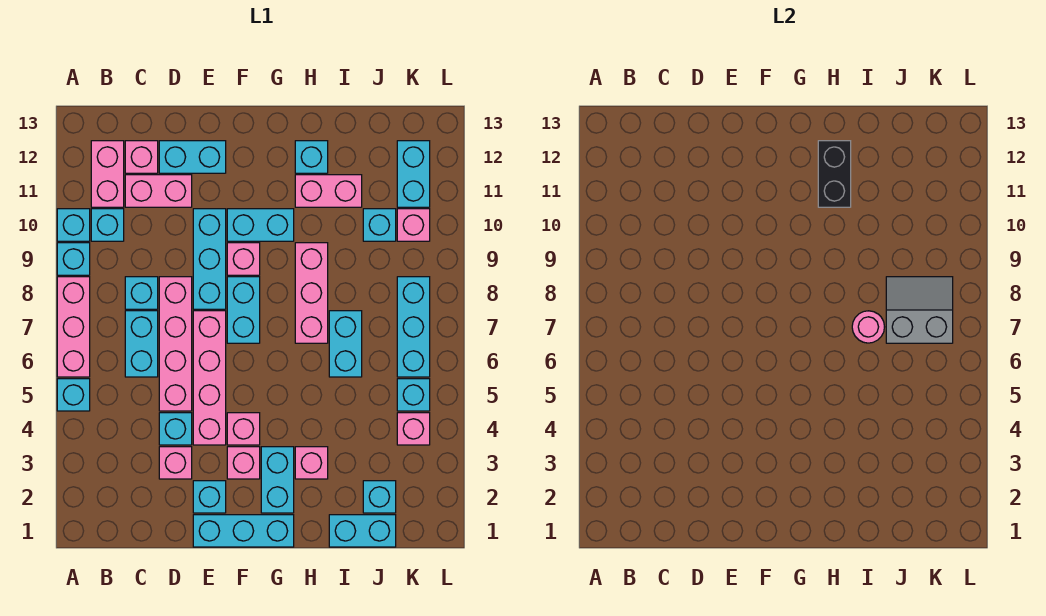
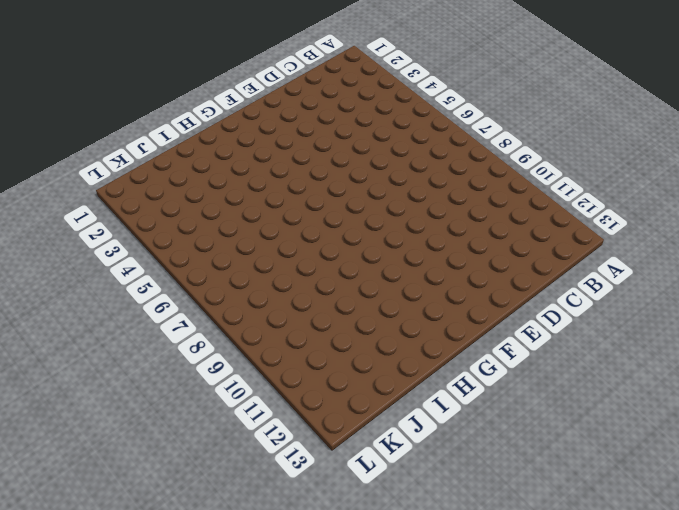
none -> cyan 1x1 brick [57,379,90,411]
none -> pink 1x3 brick [57,277,90,377]
none -> cyan 1x1 brick [57,243,90,275]
none -> cyan 1x1 brick [57,209,90,241]

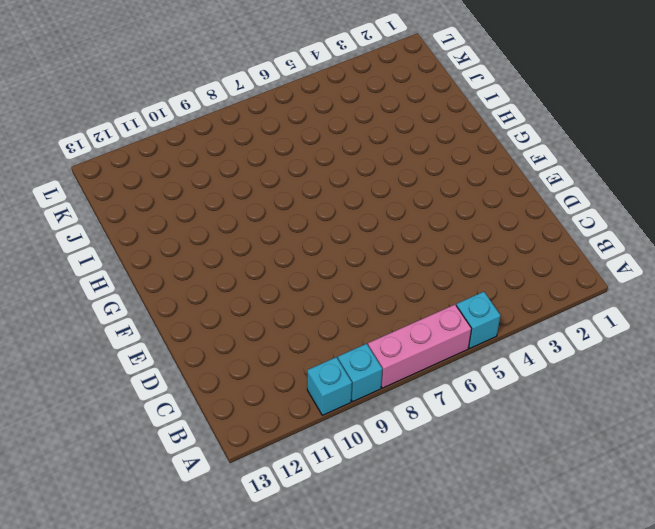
none -> cyan 1x1 brick [91,209,124,241]
none -> pink 1x2 brick [91,141,124,207]
none -> cyan 1x2 brick [125,311,158,377]
none -> cyan 1x1 brick [125,277,158,309]

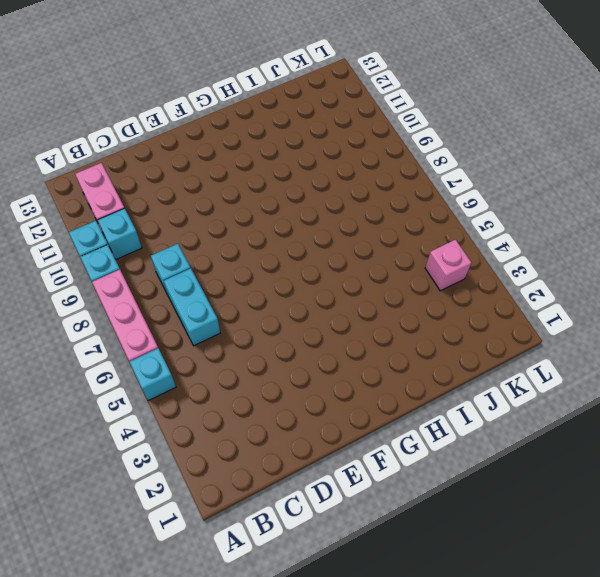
none -> pink 1x2 brick [125,175,192,207]
none -> pink 1x1 brick [125,141,158,173]
none -> pink 1x1 brick [159,447,192,479]
none -> cyan 1x1 brick [159,413,192,445]

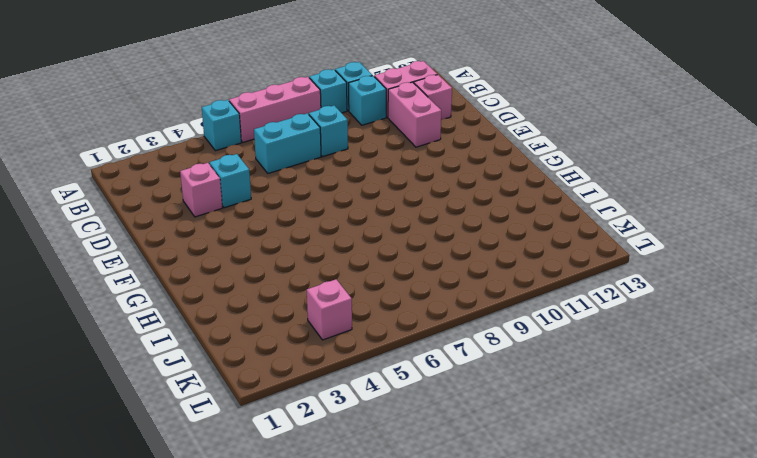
none -> pink 1x4 brick [159,277,192,411]
none -> cyan 1x2 brick [159,141,226,173]
none -> cyan 1x3 brick [193,515,294,547]
none -> cyan 1x1 brick [193,481,226,513]

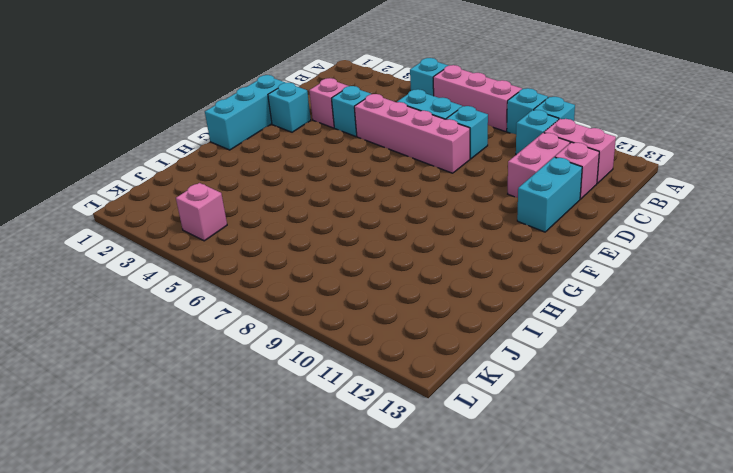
none -> pink 1x4 brick [193,311,226,445]
none -> cyan 1x3 brick [193,209,226,309]
none -> pink 1x1 brick [227,447,260,479]
none -> pink 1x1 brick [227,413,260,445]

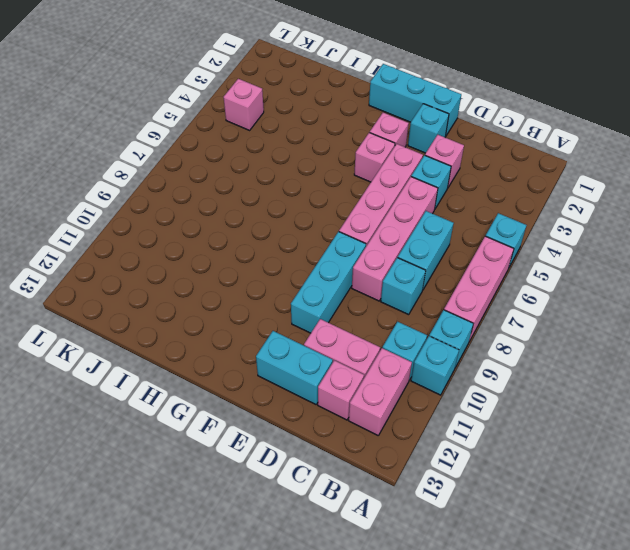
none -> cyan 1x2 brick [227,277,260,343]
none -> pink 1x1 brick [227,243,260,275]
none -> cyan 1x2 brick [227,209,294,241]
none -> cyan 1x2 brick [261,447,294,513]

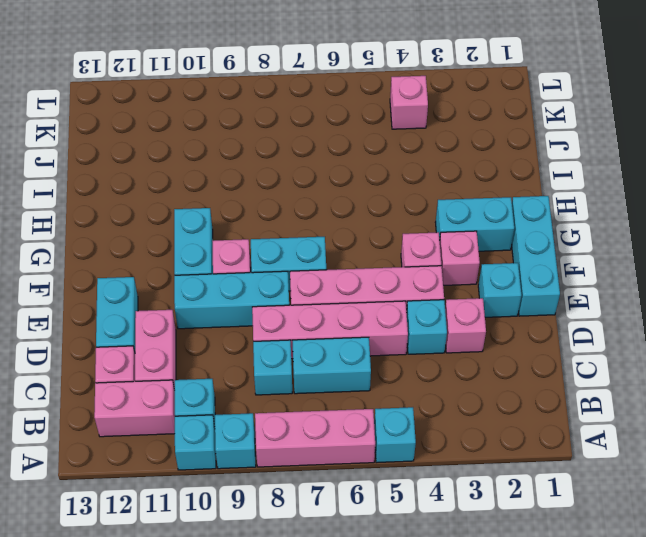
none -> pink 1x1 brick [295,447,328,479]
none -> pink 1x3 brick [295,243,328,343]
none -> pink 1x2 brick [295,175,362,207]
none -> cyan 1x1 brick [295,141,328,173]

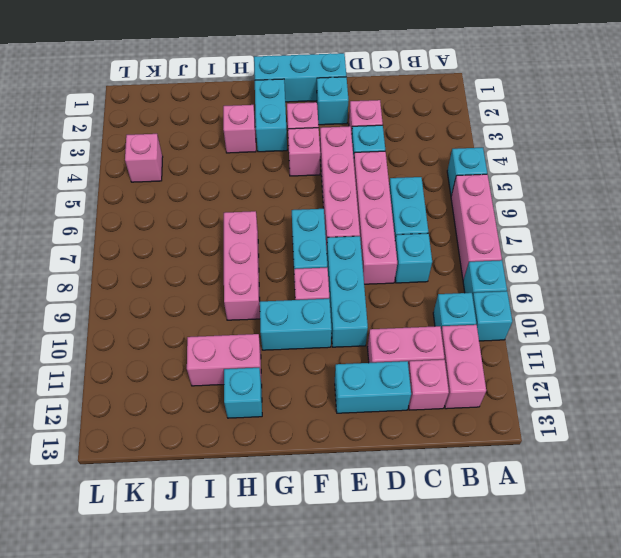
none -> cyan 1x2 brick [329,515,396,547]
none -> cyan 1x2 brick [329,311,362,377]
none -> cyan 1x1 brick [363,481,396,513]
none -> cyan 1x1 brick [363,209,396,241]

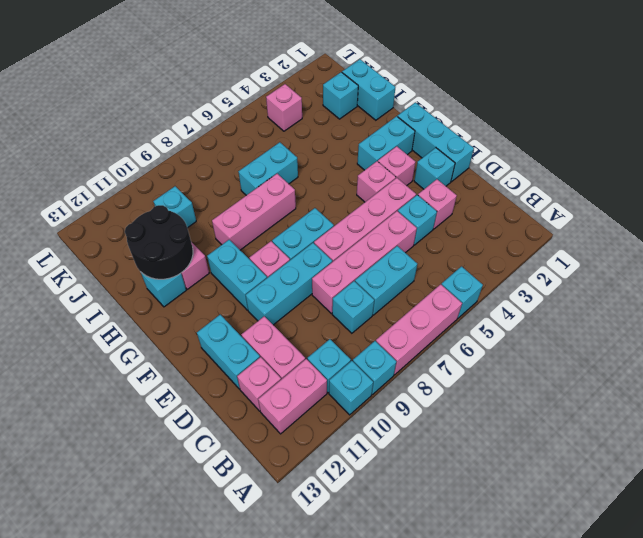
black 2x2 round brick [125,205,193,279] -> black 1x2 brick [818,141,851,207]
none -> pink 1x1 brick [295,447,328,479]
none -> cyan 1x1 brick [397,379,430,411]
none -> cyan 1x3 brick [397,277,430,377]
none -> pink 1x1 brick [397,209,430,241]

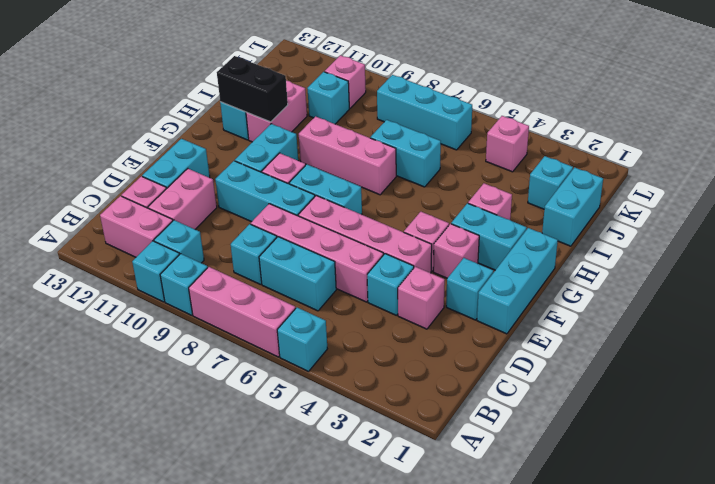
none -> cyan 1x1 brick [397,379,430,411]
none -> cyan 1x2 brick [397,141,430,207]
none -> pink 1x1 round brick [852,311,884,343]
none -> grey 2x2 slope [886,277,953,343]

